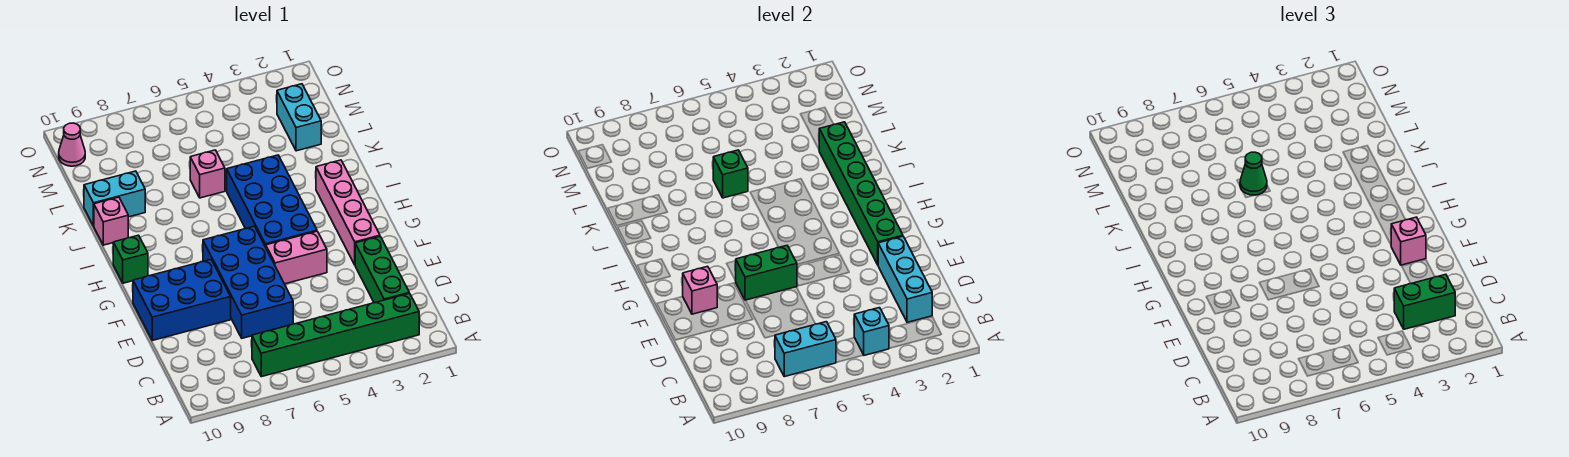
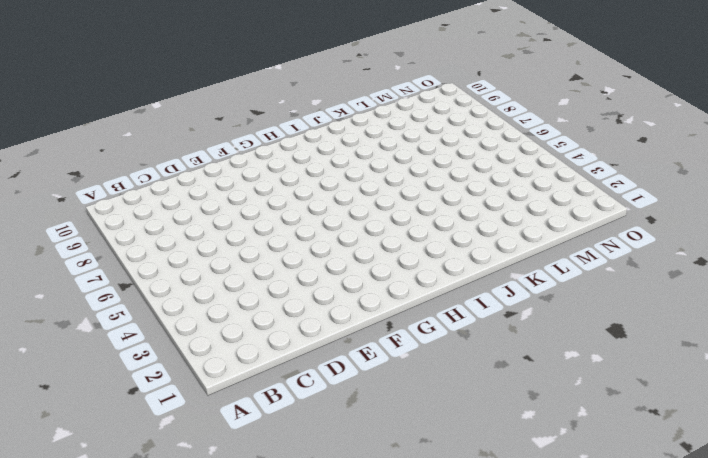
none -> green 1x6 brick [252,293,419,377]
none -> green 1x3 brick [355,236,409,303]
none -> blue 2x4 brick [203,226,293,338]

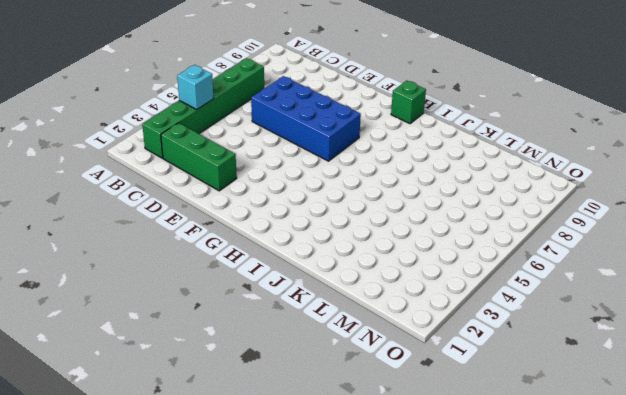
none -> blue 2x3 brick [133,260,231,340]
none -> pink 1x4 brick [316,160,380,265]
none -> pink 1x2 brick [266,231,327,284]

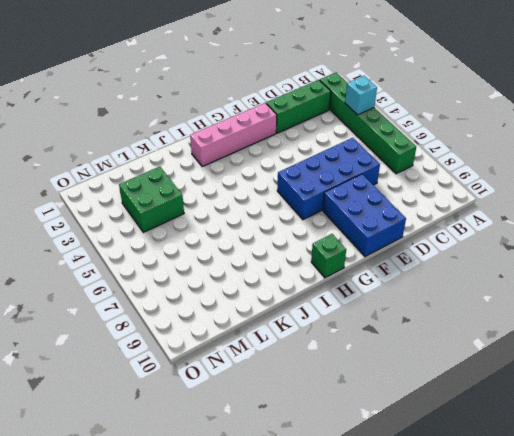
green 2x2 brick [119,167,184,232] -> none
none -> pink 1x2 brick [266,231,327,284]
none -> blue 2x4 brick [227,155,317,247]
none -> pink 1x1 brick [94,197,128,245]

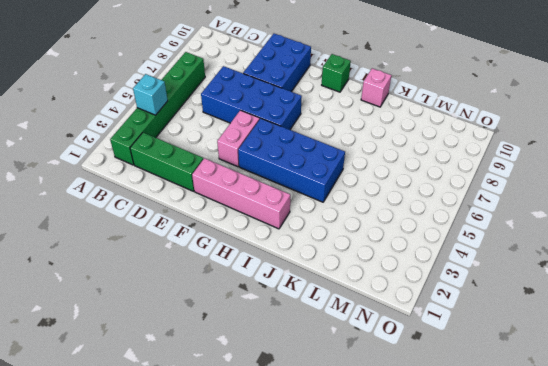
none -> pink 1x1 brick [190,150,225,198]
none -> cyan 1x2 brick [84,171,145,226]
none -> cyan 1x2 brick [277,84,321,151]

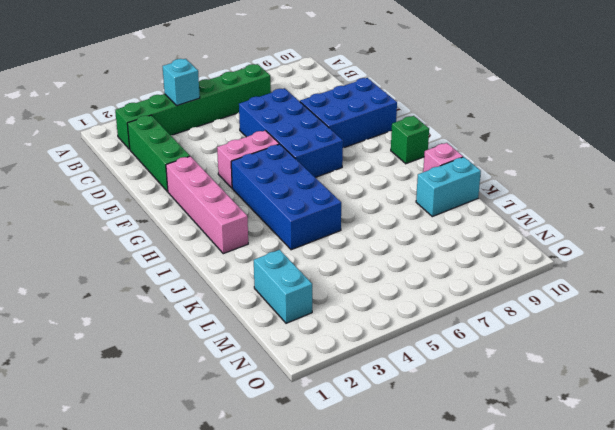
none -> pink 1x1 brick [190,150,225,198]
none -> pink 1x1 cone [59,123,85,166]
none -> cyan 1x2 brick [775,322,836,377]

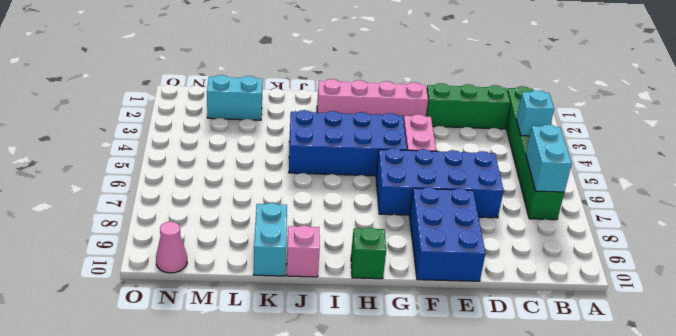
none -> pink 1x1 brick [190,150,225,198]
none -> cyan 1x3 brick [878,236,932,322]
none -> green 1x6 brick [819,122,903,265]

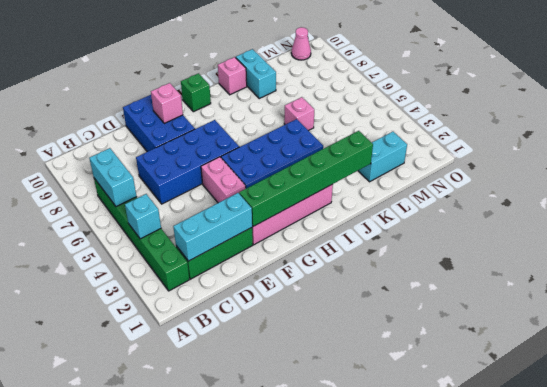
none -> green 1x2 brick [736,246,797,300]
none -> green 1x1 brick [713,150,748,198]
none -> green 1x2 brick [1394,274,1455,329]

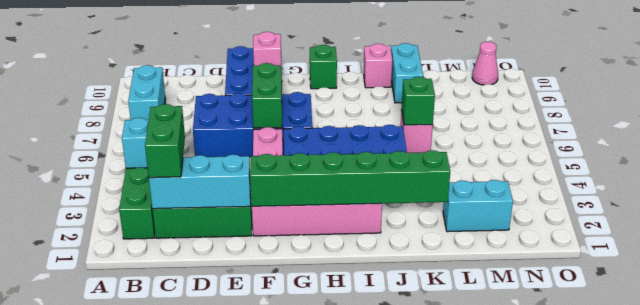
none -> pink 1x1 brick [1391,217,1426,265]
none -> green 1x1 cone [1240,152,1267,195]

